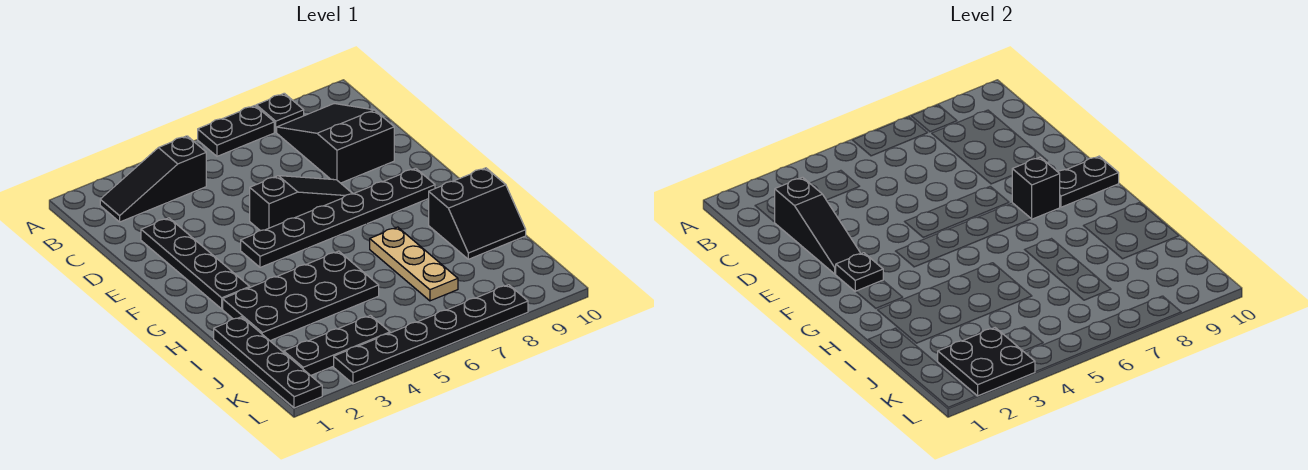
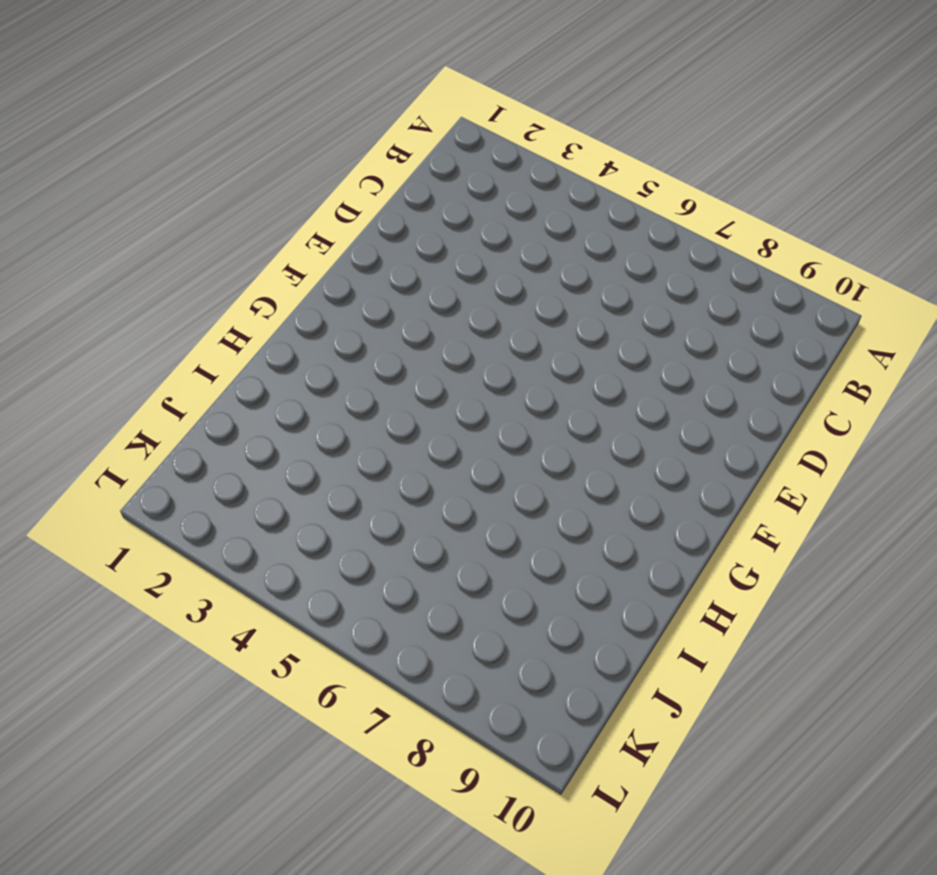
none -> black 1x2 plate [198,106,274,156]
none -> black 1x1 plate [256,93,304,132]
none -> black 1x3 slope [100,136,206,222]

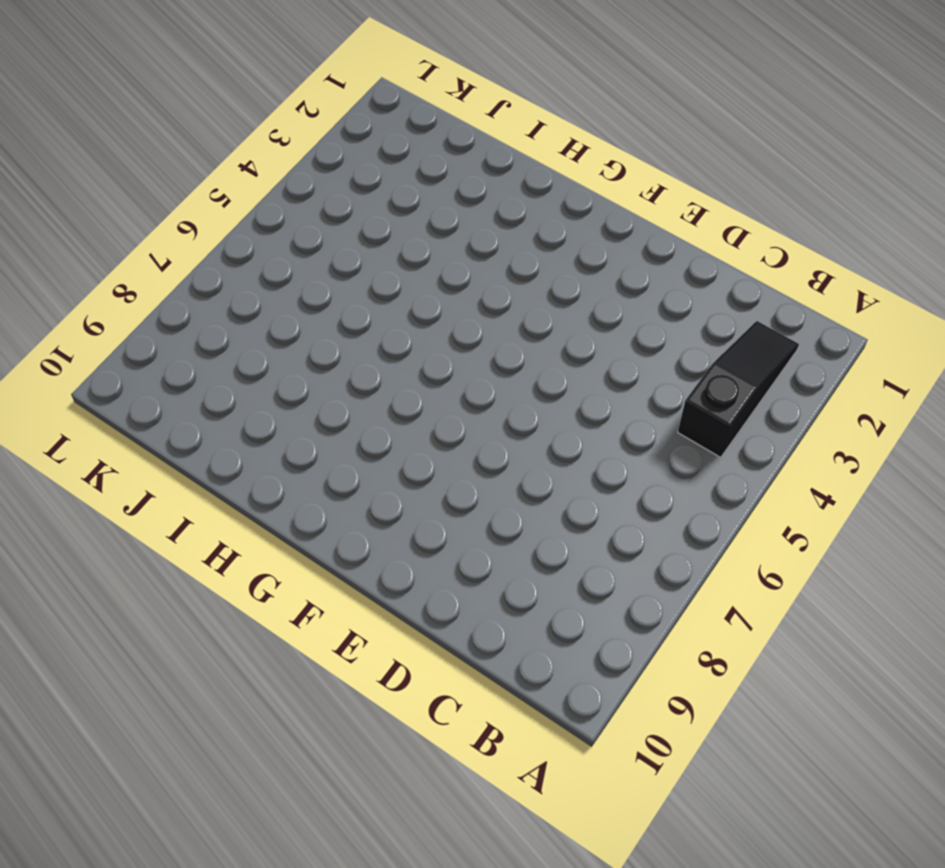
none -> black 1x2 plate [198,106,274,156]
none -> black 1x1 plate [256,93,304,132]
none -> black 2x3 slope [277,104,394,183]

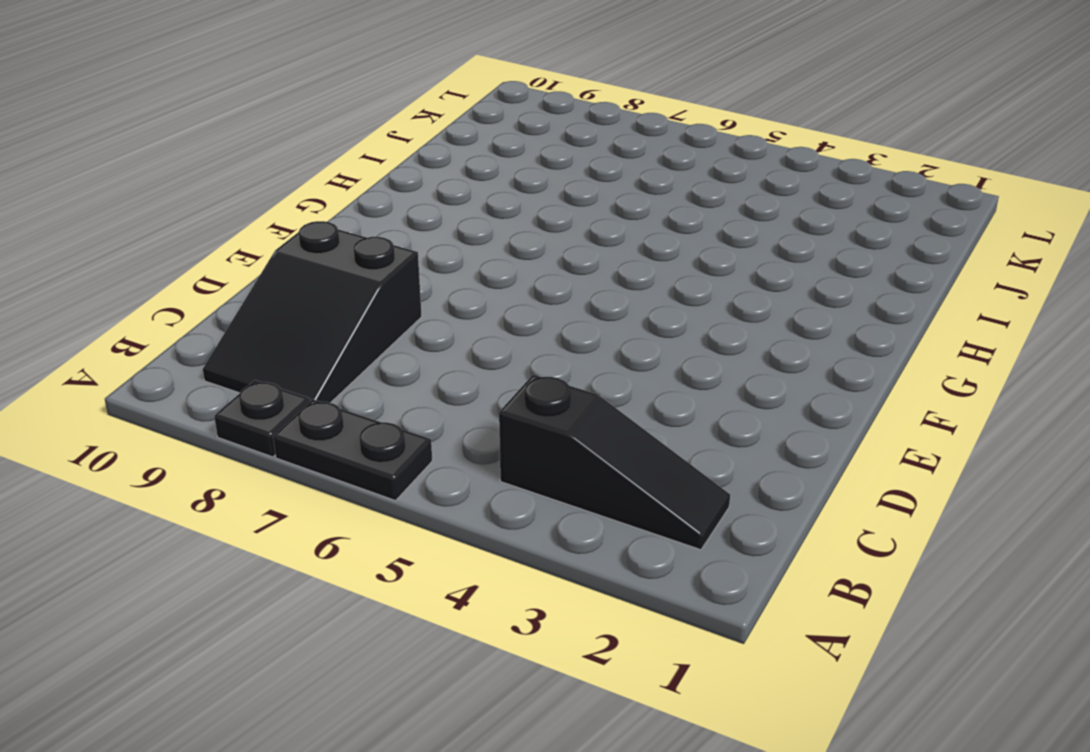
none -> black 1x4 plate [141,218,250,309]
none -> black 1x3 slope [250,176,353,231]
none -> black 1x6 plate [241,168,435,267]

